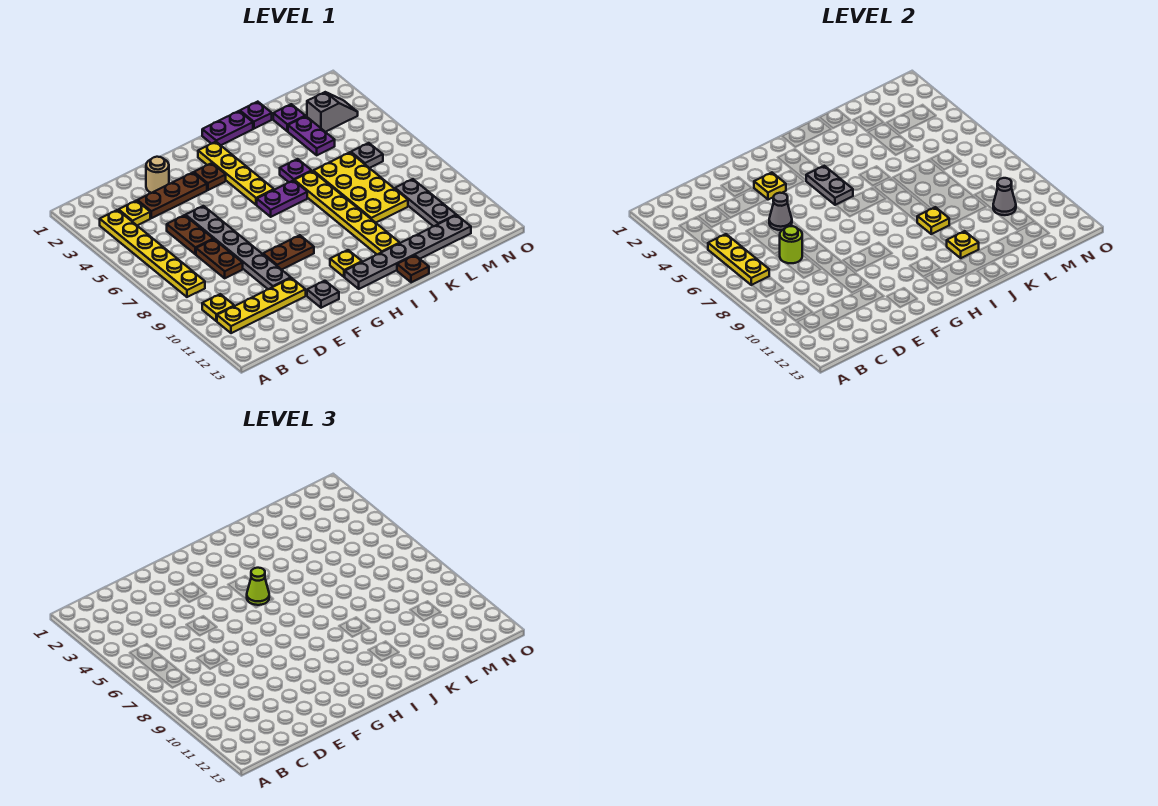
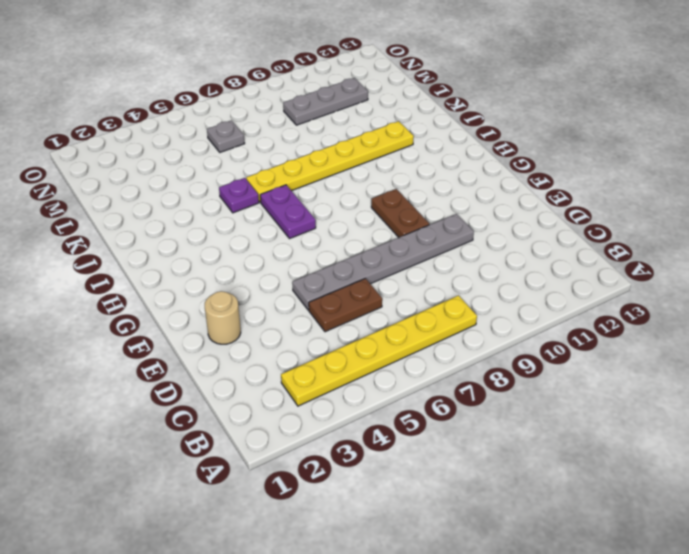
none -> yellow 1x1 plate [202,294,234,321]
none -> yellow 1x4 plate [217,278,306,333]
none -> yellow 1x1 plate [119,201,150,225]
none -> brown 1x3 plate [137,172,207,218]

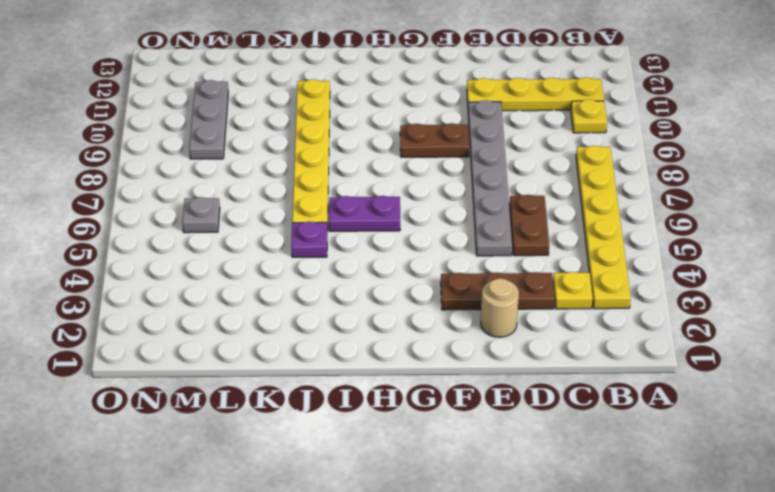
none -> brown 1x2 plate [196,239,243,278]
none -> grey 1x1 plate [307,281,339,308]
none -> brown 1x1 plate [194,163,226,190]
none -> yellow 1x4 plate [198,142,274,205]

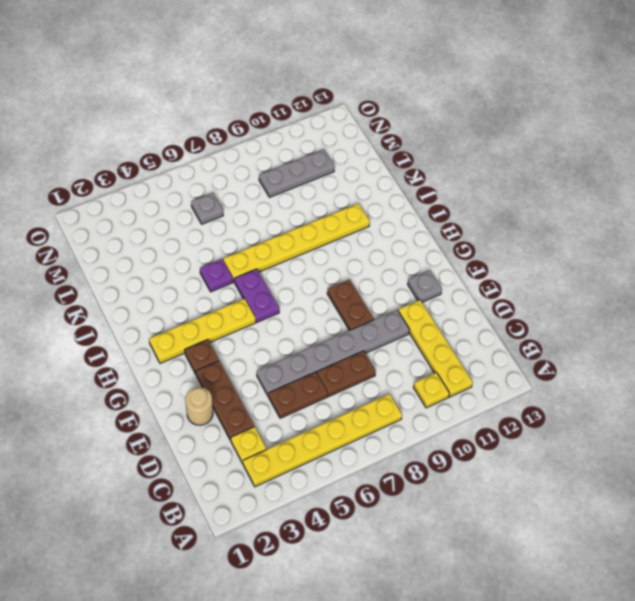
none -> yellow 1x1 plate [330,250,362,277]
none -> grey 1x6 plate [345,215,471,289]
none -> purple 1x2 plate [202,111,253,145]
none -> brown 1x1 plate [397,255,429,283]

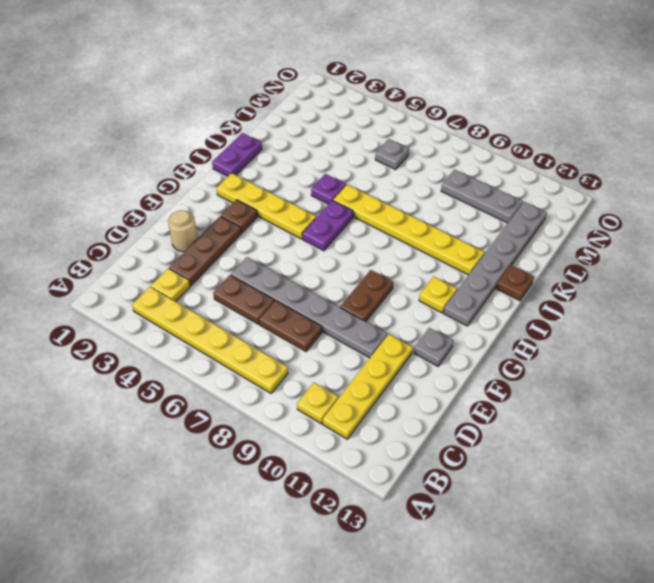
none -> purple 1x1 plate [240,102,272,129]
none -> yellow 2x4 plate [313,152,408,223]
none -> purple 1x1 plate [273,104,305,131]
none -> purple 1x2 plate [288,116,335,155]

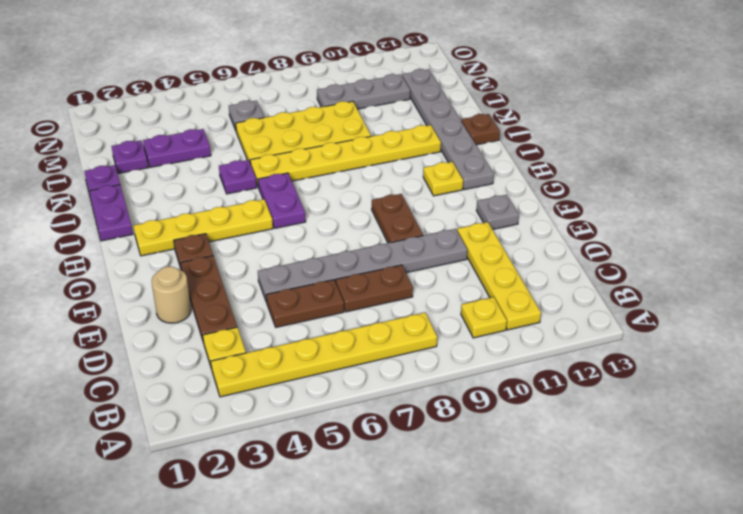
none -> grey 1x2 slope [307,92,358,132]
none -> yellow 1x3 plate [708,234,769,285]
none -> lime 1x1 round brick [780,226,802,263]
none -> grey 1x1 cone [769,193,792,230]

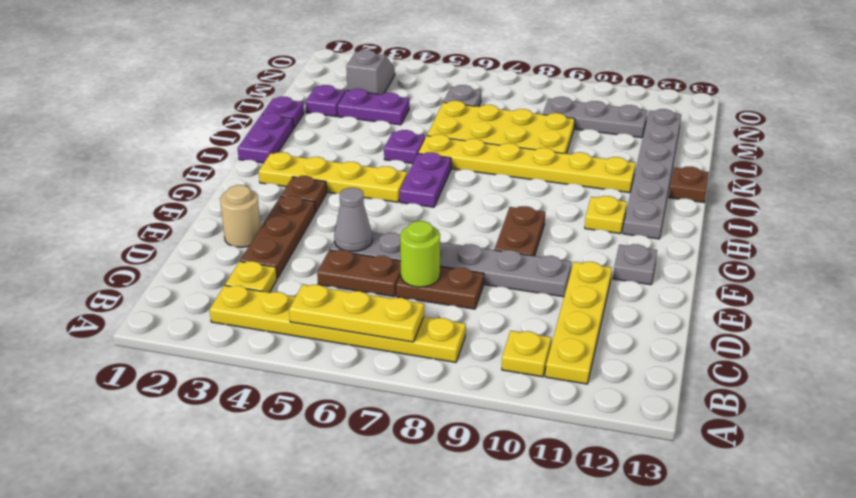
none -> yellow 1x1 plate [754,172,786,200]
none -> grey 1x2 plate [806,166,853,205]
none -> yellow 1x1 plate [917,207,949,234]
none -> yellow 1x1 plate [947,231,979,258]

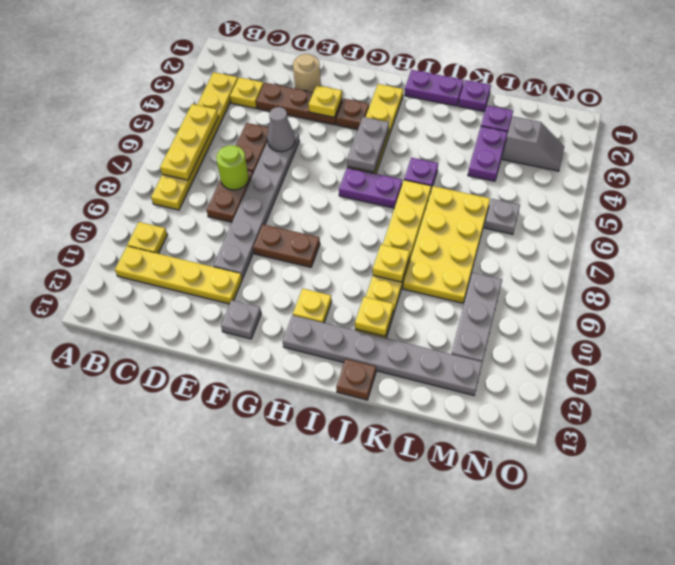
none -> grey 1x1 cone [993,178,1016,215]
none -> lime 1x1 cone [247,568,269,605]

